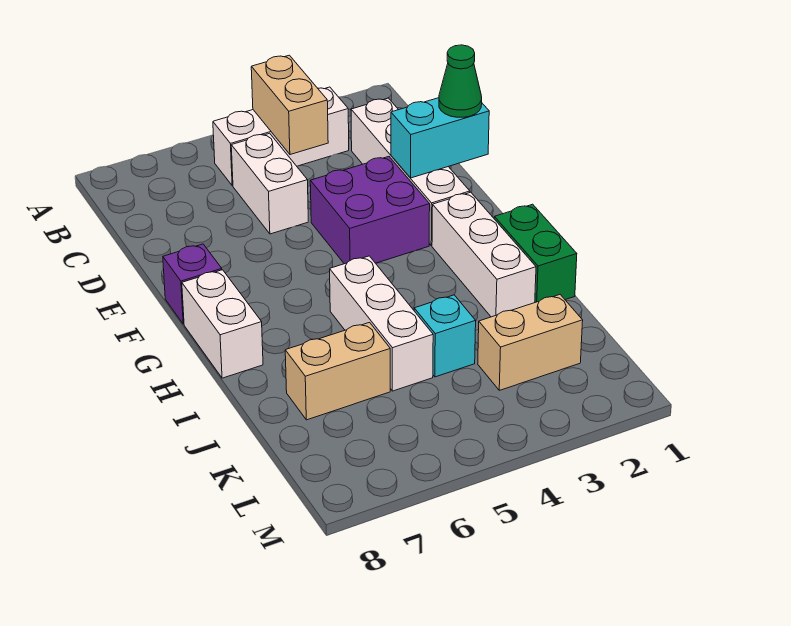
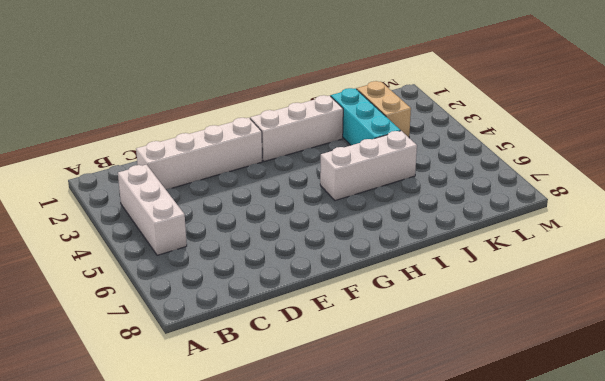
cyan 1x3 brick [331,88,401,145] -> cyan 1x1 brick [414,295,476,377]
none -> white 1x2 brick [231,133,308,234]
none -> purple 2x2 brick [310,157,430,264]
none -> purple 1x1 brick [163,244,222,324]

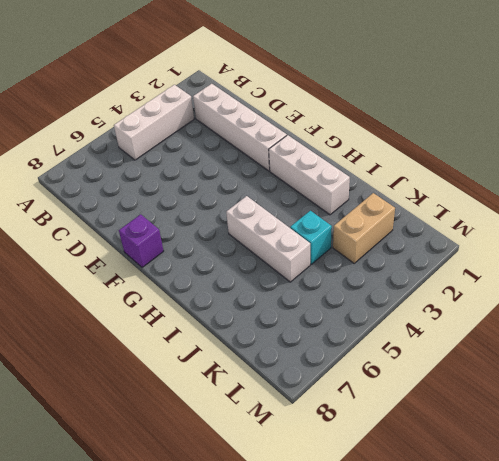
none -> white 1x2 brick [231,133,308,234]
none -> purple 2x2 brick [310,157,430,264]
none -> white 1x2 brick [182,270,263,378]

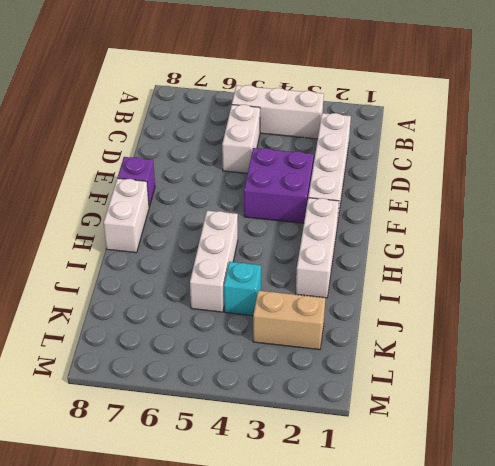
none -> green 1x2 brick [494,204,577,302]
none -> tan 1x2 brick [285,323,390,420]
none -> tan 1x2 brick [251,55,328,155]

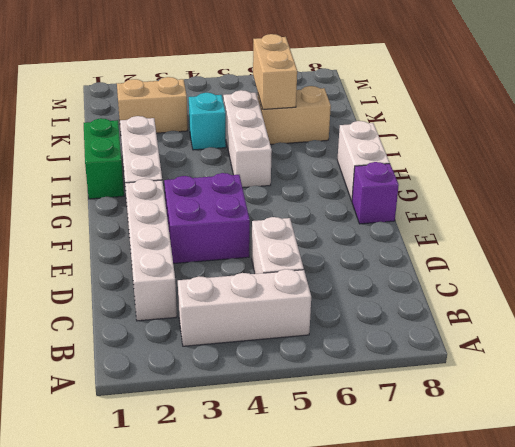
tan 1x2 brick [253,34,297,109] -> tan 1x2 brick moved to [251,55,328,155]
none -> cyan 1x2 brick [391,98,489,178]
none -> green 1x1 cone [439,45,482,117]

